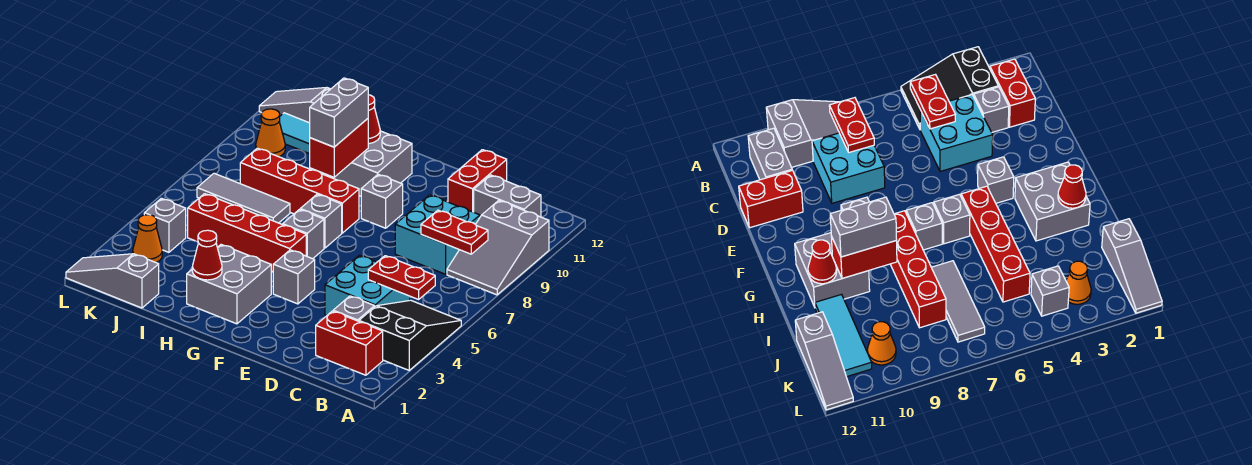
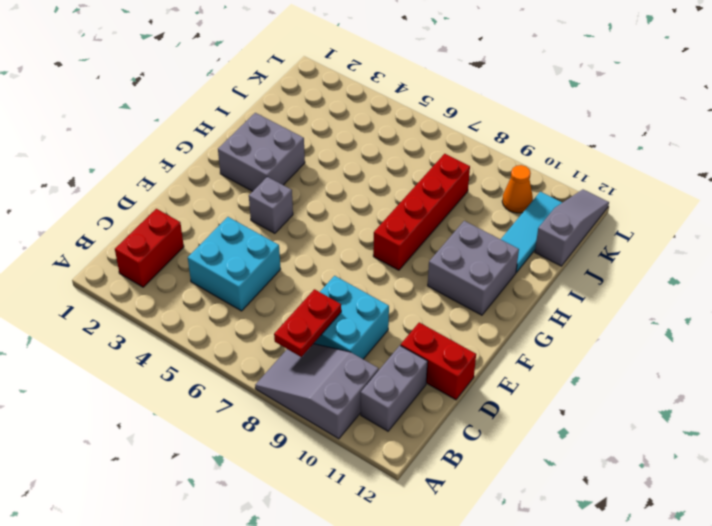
none -> black 2x3 slope [359,300,461,370]
none -> grey 1x1 brick [333,296,374,321]
none -> grey 1x1 brick [361,174,403,228]

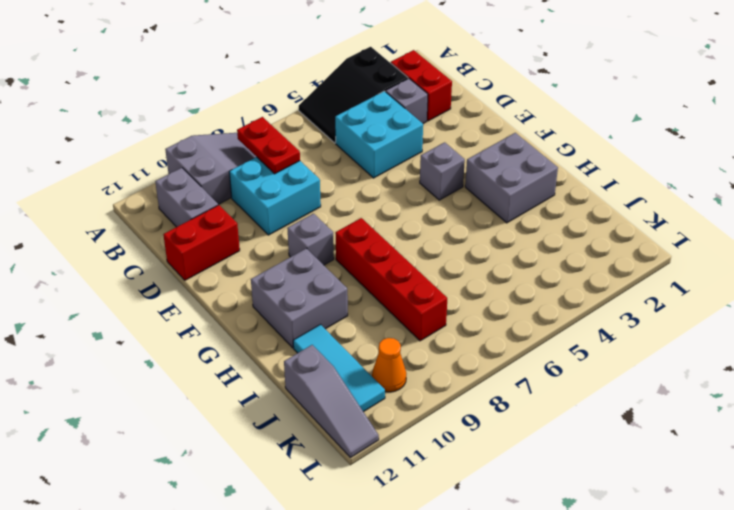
none -> red 1x4 brick [188,194,306,272]
none -> grey 1x1 brick [283,209,324,259]
none -> grey 1x1 brick [300,194,342,248]

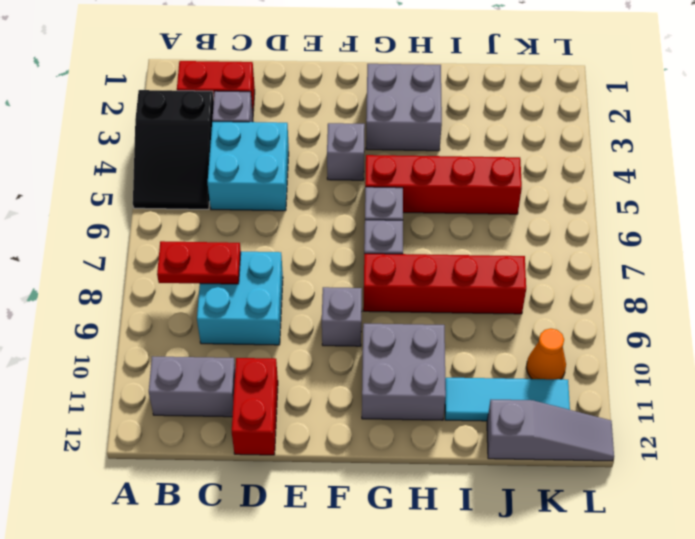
none -> grey 2x3 slope [447,200,549,295]
none -> grey 1x3 tile [197,173,290,223]
none -> grey 1x3 slope [66,254,159,308]

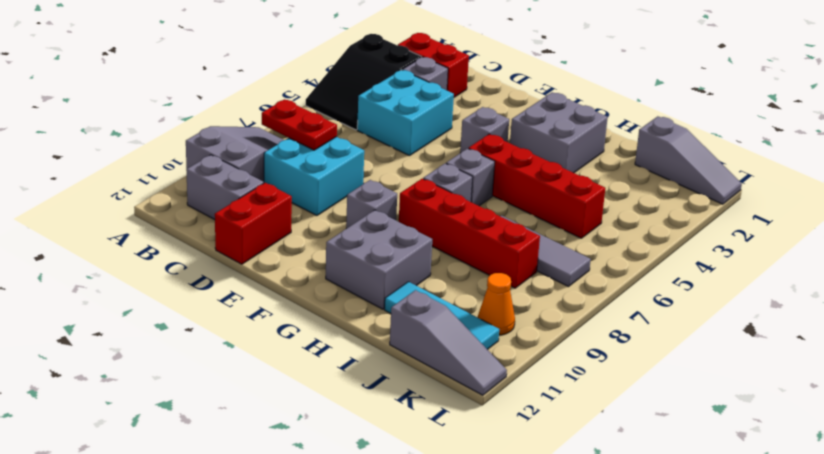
none -> orange 1x1 cone [133,215,162,263]
none -> grey 1x1 brick [144,198,186,252]
none -> red 1x2 plate [368,256,435,300]

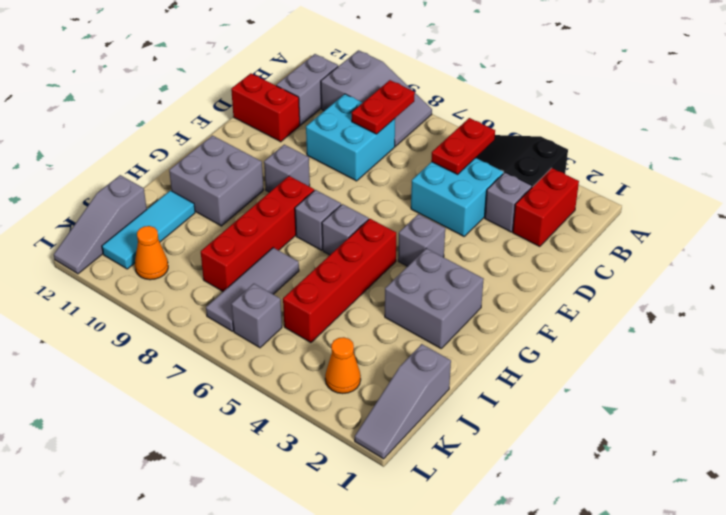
grey 1x1 brick [231,284,282,348] -> grey 1x1 brick moved to [144,198,186,252]
none -> red 1x1 cone [192,230,222,280]
none -> red 1x2 brick [310,119,368,177]
none -> red 1x1 cone [368,95,380,144]

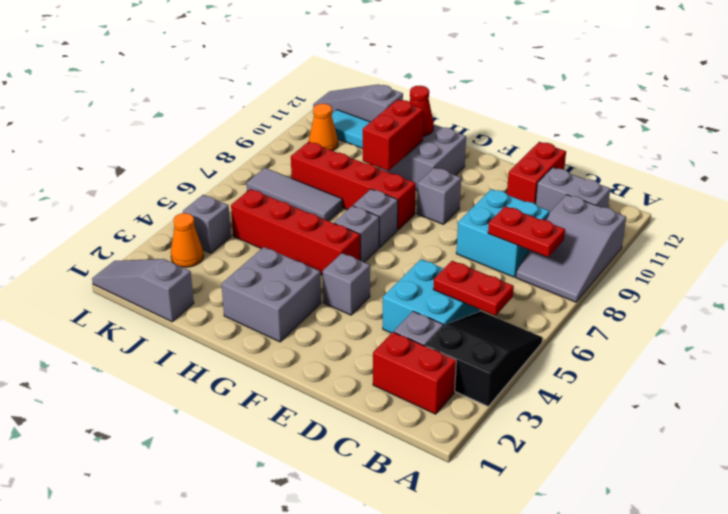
none -> red 1x1 cone [192,230,222,280]
none -> grey 1x2 brick [310,78,368,147]

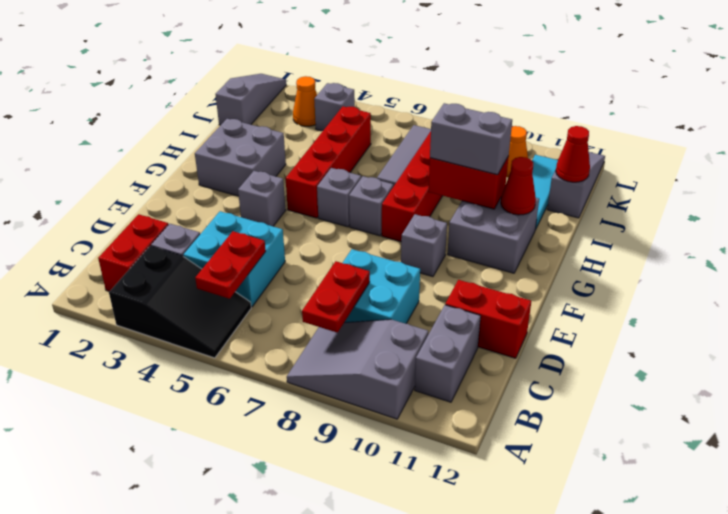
red 1x1 cone [556,126,590,182] -> red 1x1 cone moved to [192,230,222,280]

